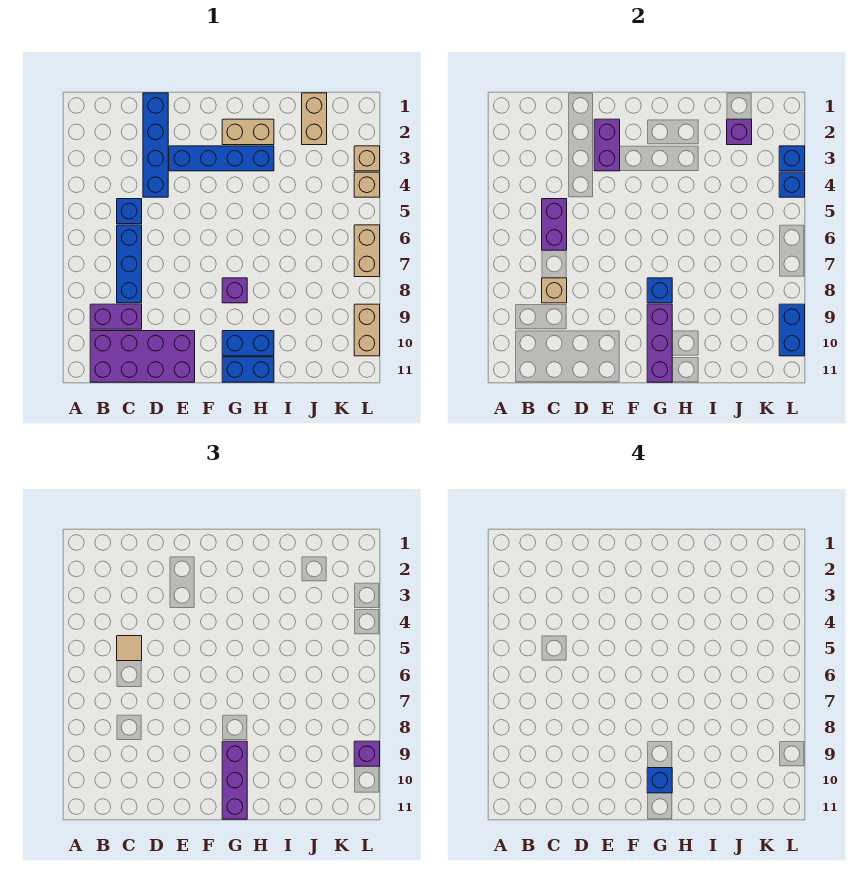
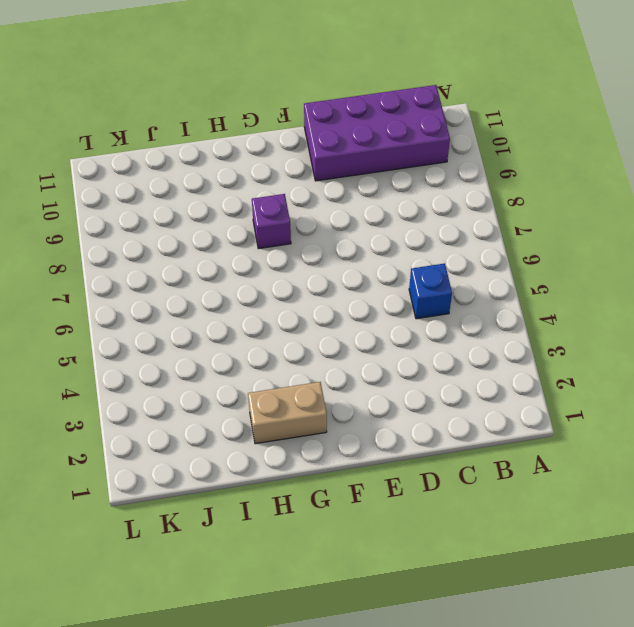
none -> purple 1x2 brick [90,304,142,329]
none -> blue 1x3 brick [117,225,142,303]
none -> blue 1x4 brick [143,93,168,197]

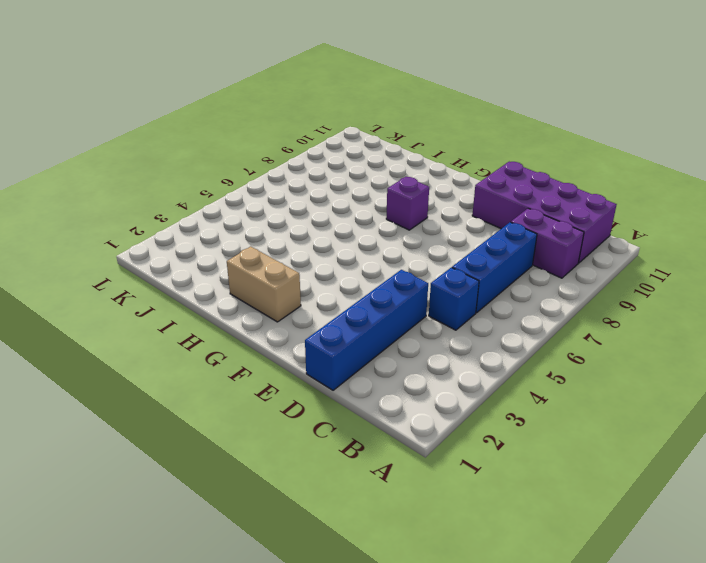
none -> blue 1x4 brick [169,146,274,171]
none -> blue 1x2 brick [222,331,274,356]
none -> blue 1x2 brick [222,357,274,382]

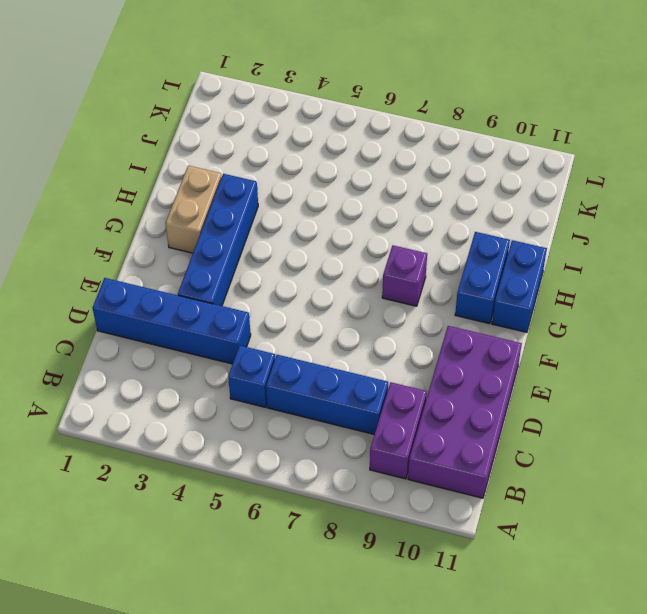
none -> tan 1x2 brick [302,93,327,145]
none -> tan 1x1 brick [354,146,380,171]
none -> tan 1x1 brick [354,172,380,197]

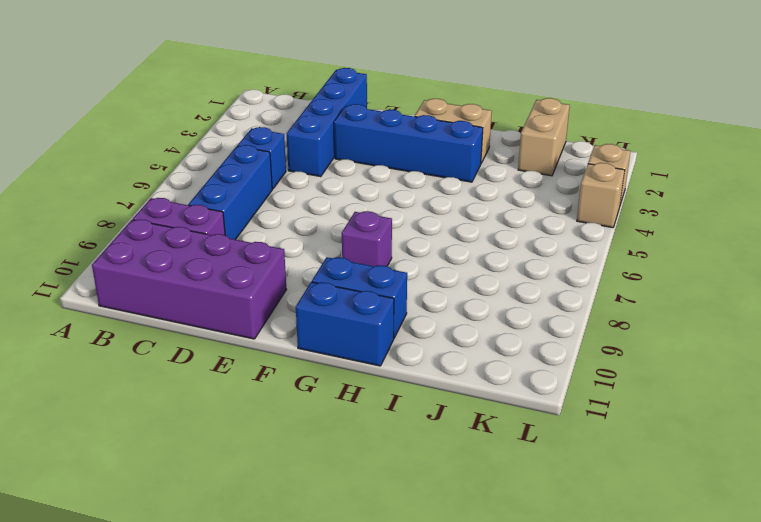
none -> tan 1x2 brick [354,225,380,277]
none -> tan 1x2 brick [354,304,380,356]
none -> purple 1x2 brick [542,199,567,250]

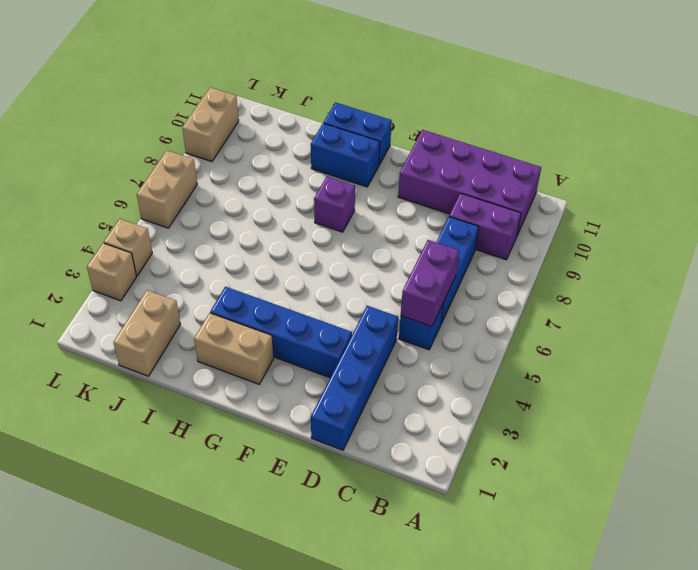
none -> tan 1x1 brick [542,278,567,303]
none -> purple 1x2 brick [594,119,620,171]
none -> blue 1x1 brick [647,278,672,303]

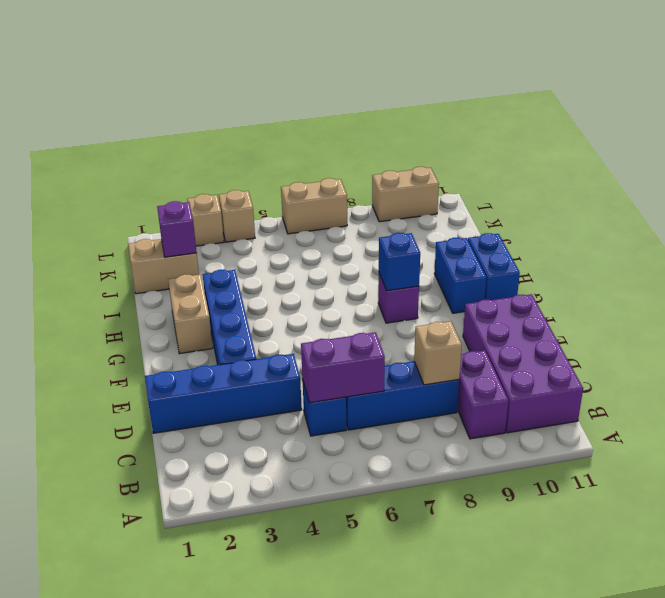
none -> purple 1x2 brick [594,119,620,171]
none -> purple 1x3 brick [647,304,672,382]
none -> blue 1x1 brick [779,146,805,171]

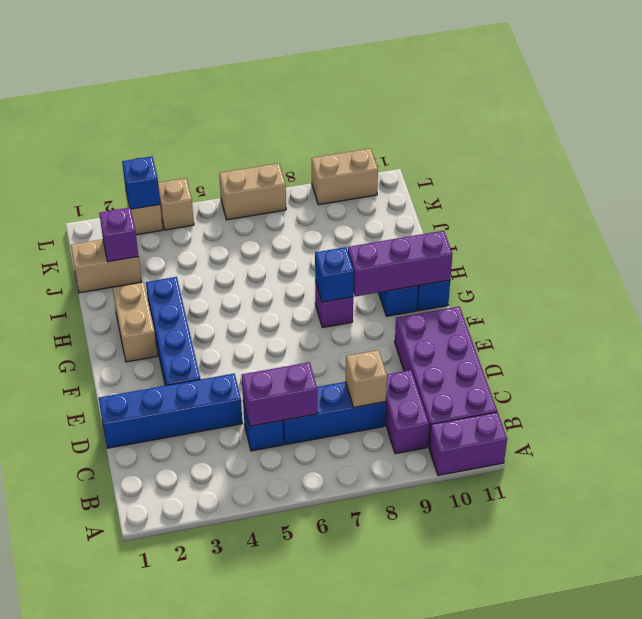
purple 1x2 brick [429,412,507,475] -> purple 1x2 brick moved to [594,119,620,171]
none -> blue 1x1 brick [779,172,805,197]
none -> blue 1x2 brick [779,304,805,356]
none -> tan 1x1 tile [117,636,142,661]

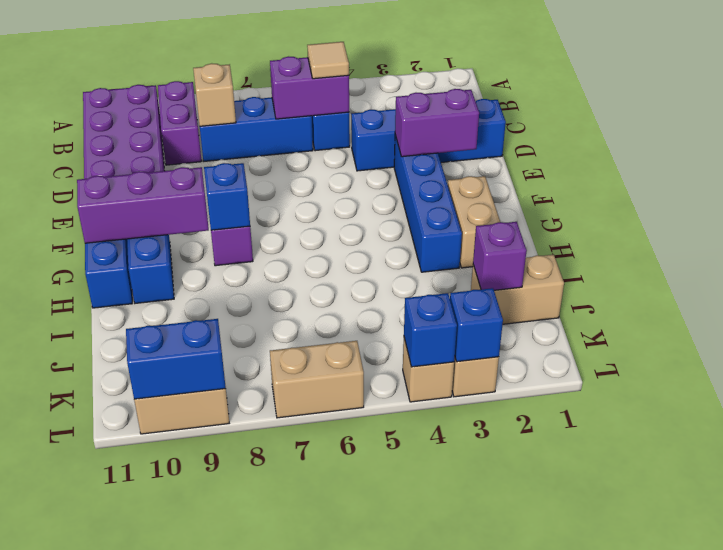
none -> purple 1x3 brick [222,741,247,819]
none -> purple 1x1 brick [354,741,380,766]
none -> blue 1x1 brick [647,768,672,793]

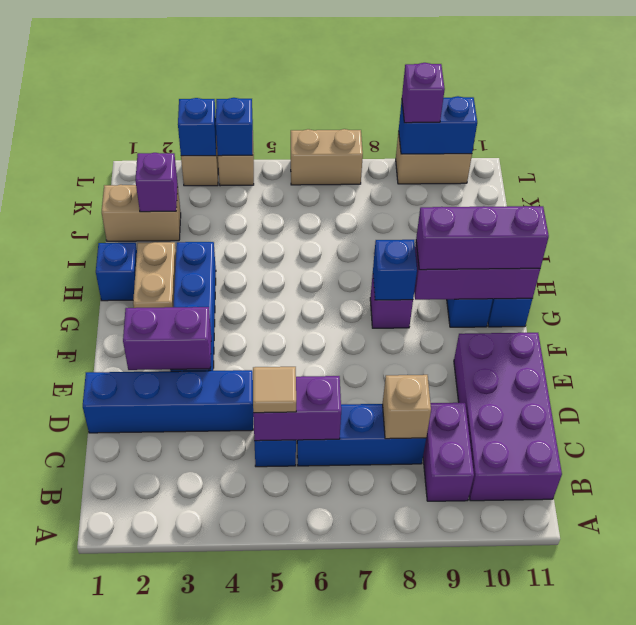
blue 1x1 brick [96,243,137,301] -> blue 1x1 brick moved to [647,768,672,793]

